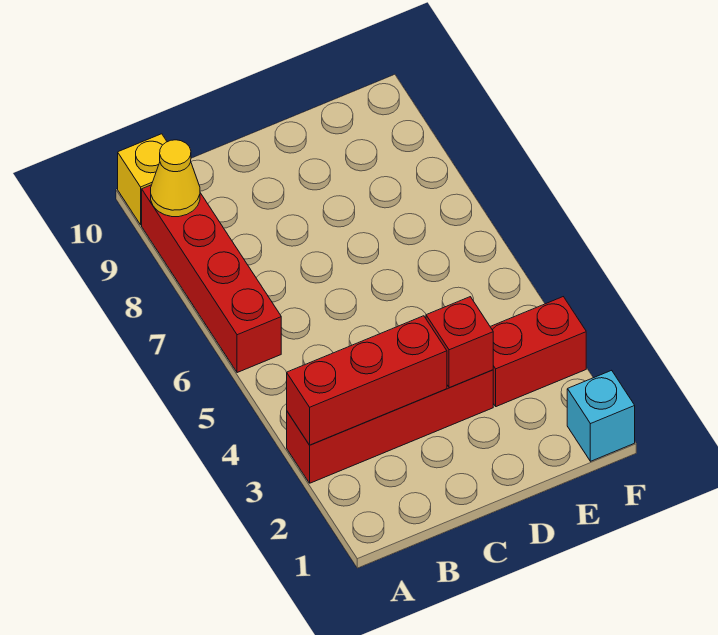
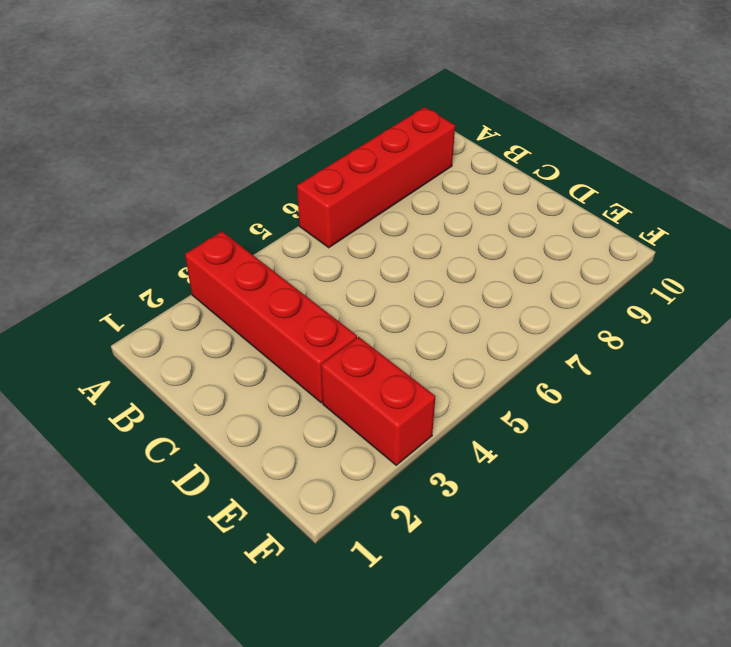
none -> yellow 1x1 brick [118,134,167,225]
none -> cyan 1x1 brick [567,370,635,461]

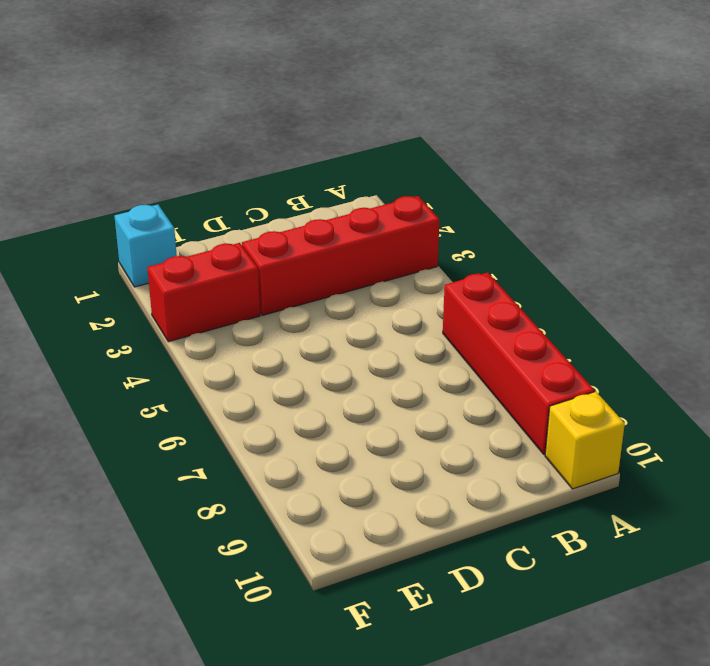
none -> red 1x3 brick [287,316,447,445]
none -> yellow 1x1 cone [151,140,200,217]

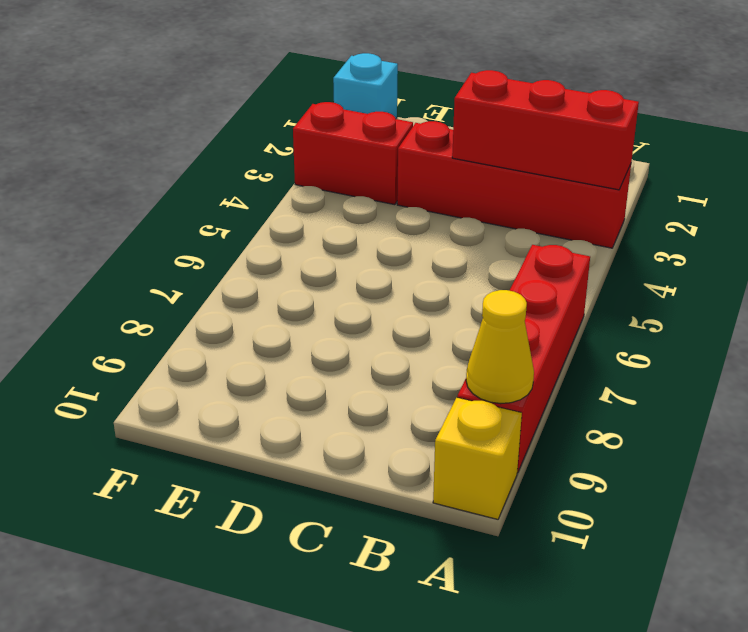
none -> red 1x1 brick [426,297,493,388]

